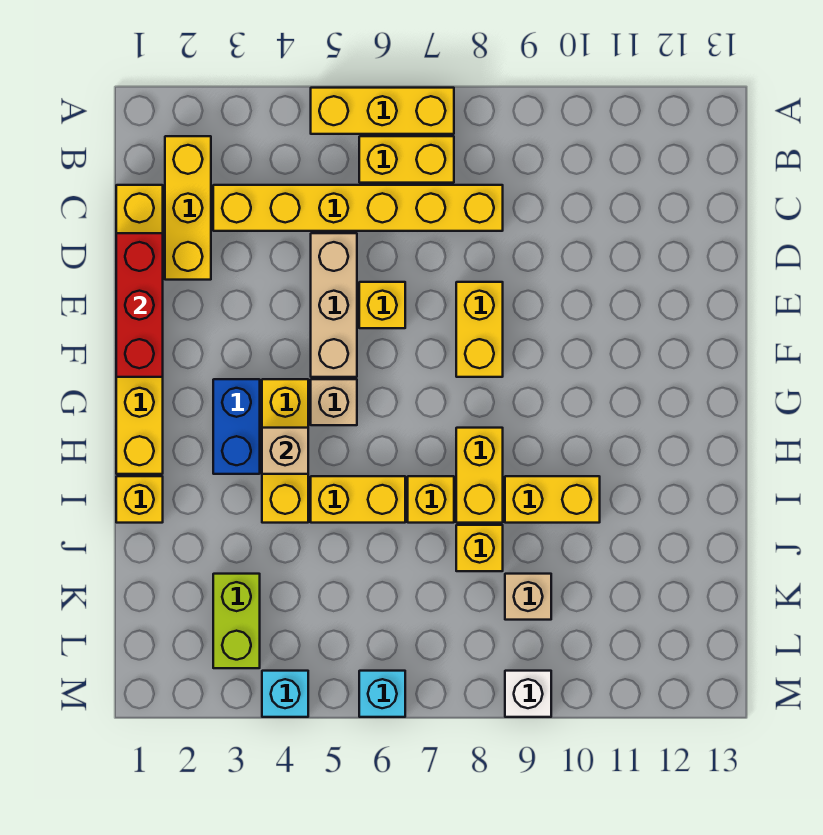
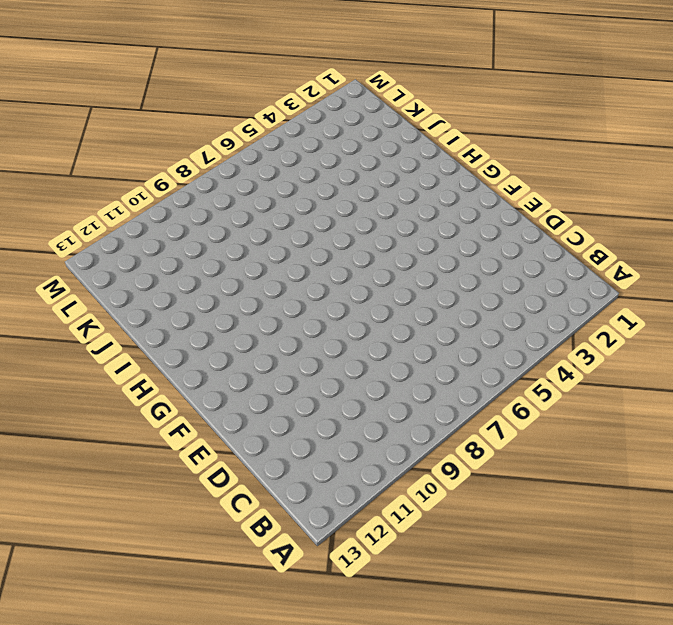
none -> yellow 1x3 brick [311,88,454,134]
none -> yellow 1x3 brick [165,136,211,280]
none -> yellow 1x2 brick [359,136,454,183]

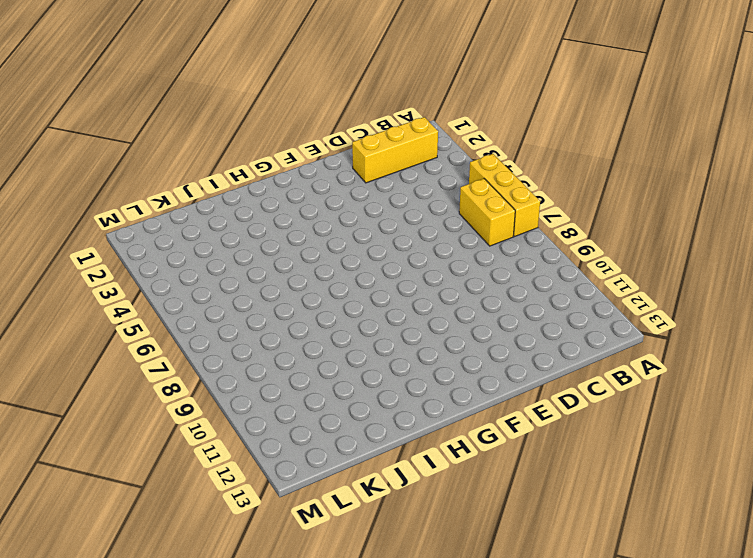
none -> yellow 1x6 brick [116,185,163,474]
none -> yellow 1x6 brick [213,185,503,231]
none -> tan 1x3 brick [311,233,357,377]

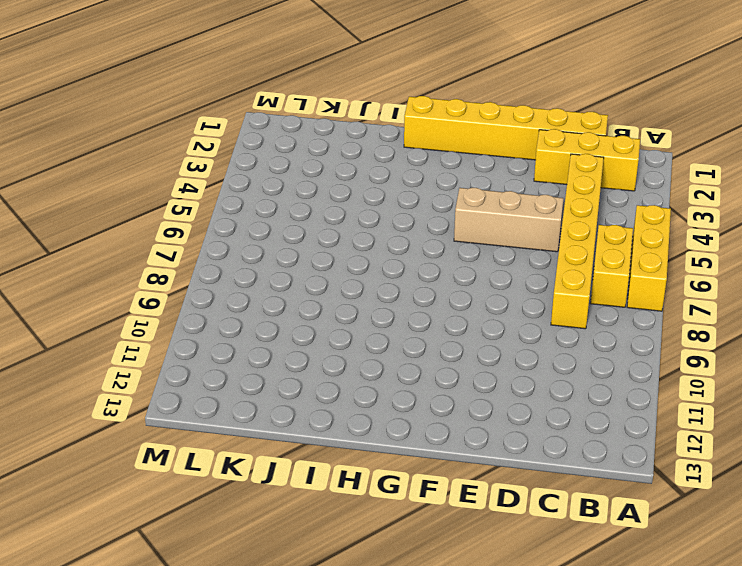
none -> yellow 1x1 brick [359,282,405,328]
none -> yellow 1x2 brick [456,282,503,377]
none -> blue 1x2 brick [213,379,260,474]

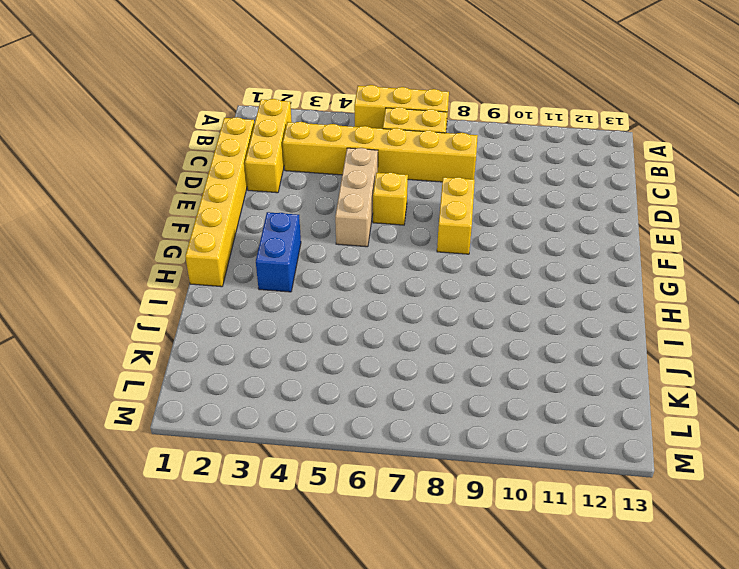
none -> yellow 1x3 brick [262,379,308,523]
none -> tan 1x1 brick [311,379,357,425]
none -> yellow 1x2 brick [456,428,503,523]

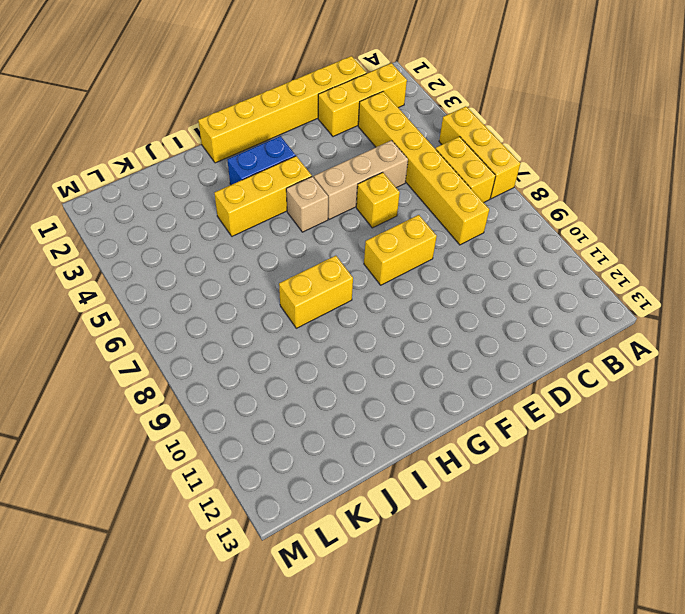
none -> yellow 1x1 brick [116,476,163,523]
none -> yellow 1x2 brick [311,476,405,523]
none -> yellow 1x1 brick [408,476,454,523]

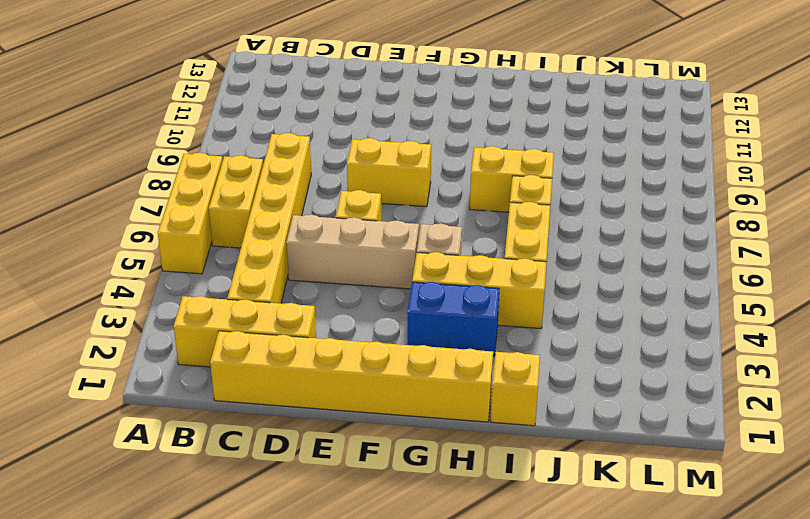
none -> yellow 1x2 brick [505,476,600,523]
none -> yellow 1x1 brick [456,525,503,571]
none -> lime 1x2 brick [213,574,260,668]

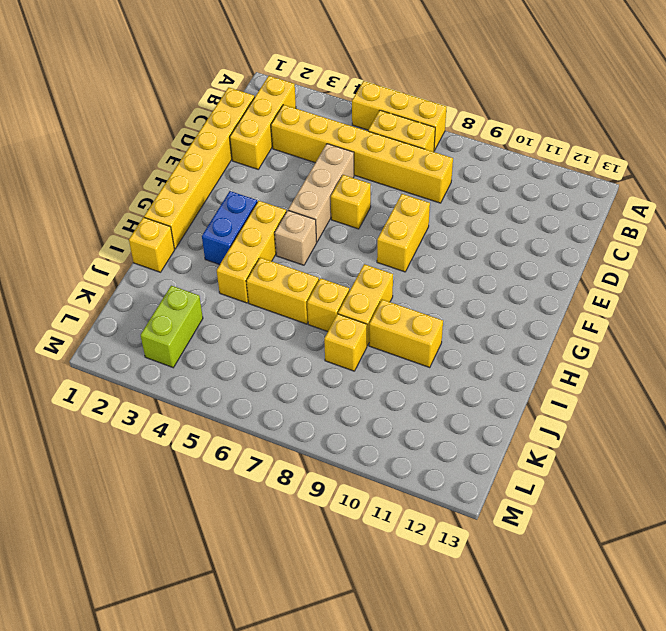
none -> tan 1x1 brick [505,574,551,620]
none -> cyan 1x1 brick [262,671,308,717]
none -> cyan 1x1 brick [359,671,405,717]

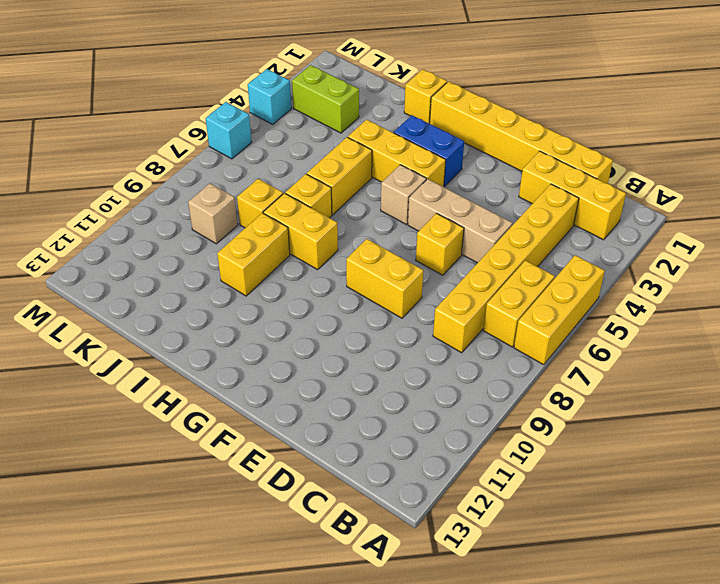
none -> white 1x1 brick [505,671,551,717]
none -> red 1x3 brick [116,233,163,377]
none -> tan 1x1 brick [262,428,308,474]

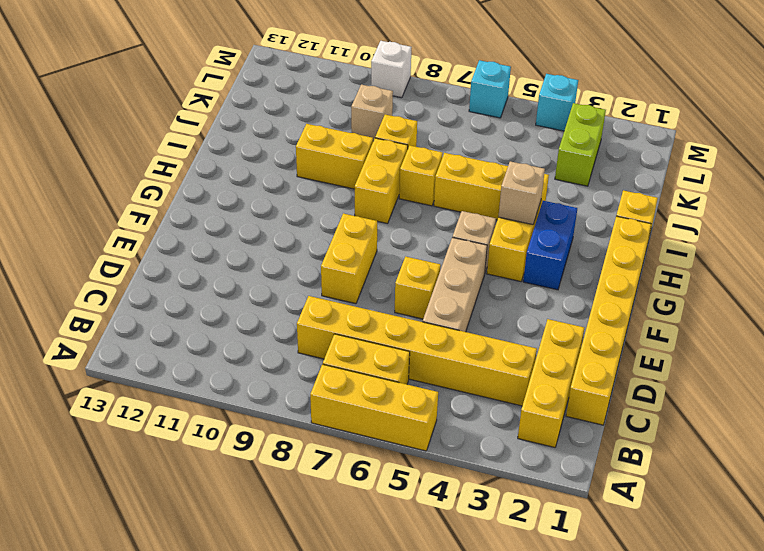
none -> red 1x3 brick [116,233,163,377]

